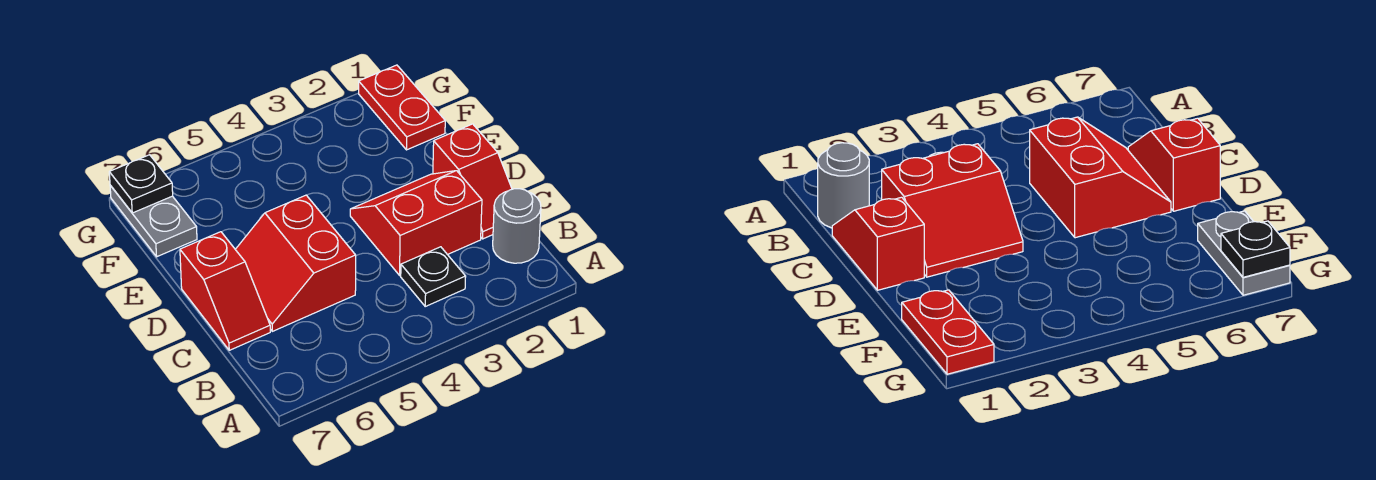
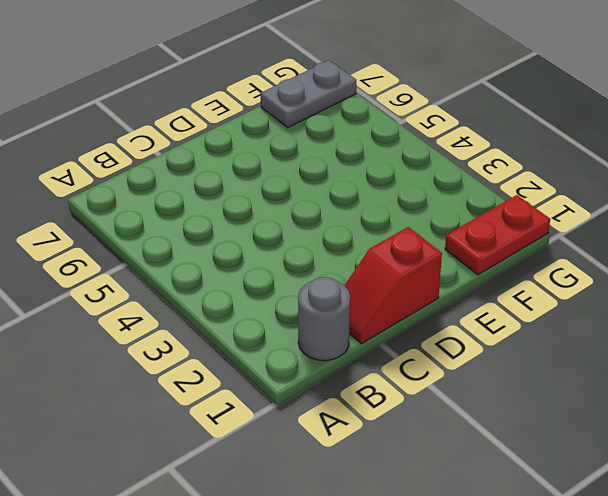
none -> black 1x1 plate [401,247,466,306]
none -> red 2x2 slope [350,171,482,275]

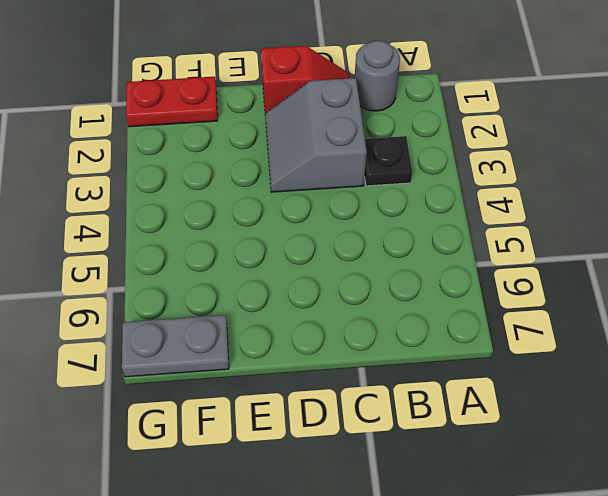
grey 2x2 slope [265,78,367,192] -> red 2x2 slope [350,171,482,275]
none -> red 2x2 slope [235,195,356,331]
none -> red 1x2 slope [180,232,270,350]

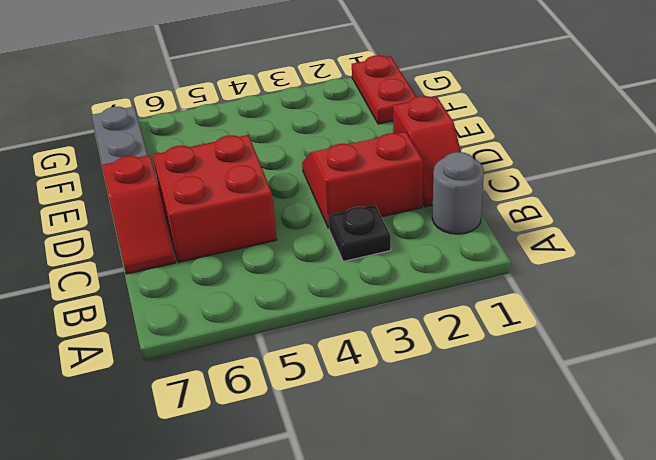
red 2x2 brick [153,135,277,262] -> red 2x2 slope [235,195,356,331]
none -> black 1x1 plate [109,155,173,213]

